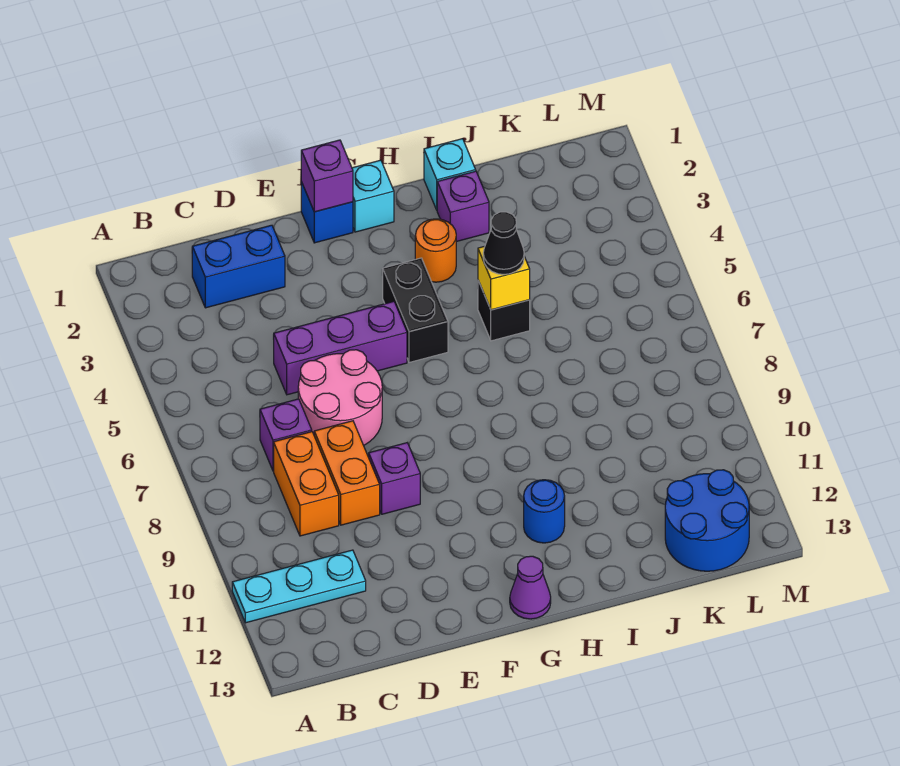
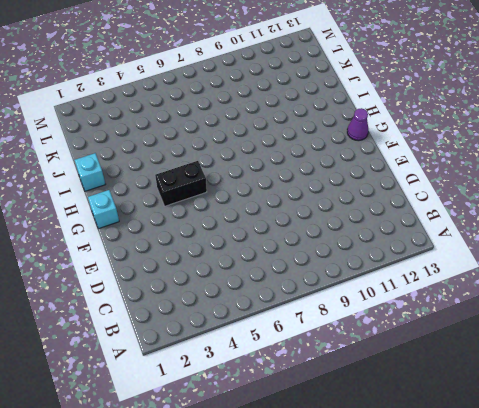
none -> cyan 1x3 plate [232,550,366,623]
none -> blue 1x2 brick [192,225,285,308]
none -> purple 1x1 brick [260,399,312,471]

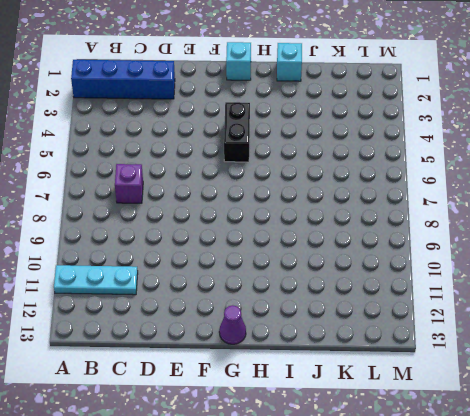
blue 1x4 brick [71,60,175,99] -> blue 1x2 brick [192,225,285,308]
none -> orange 1x2 brick [274,432,339,536]
none -> purple 1x3 brick [274,302,407,395]
none -> pink 2x2 round brick [298,350,382,445]

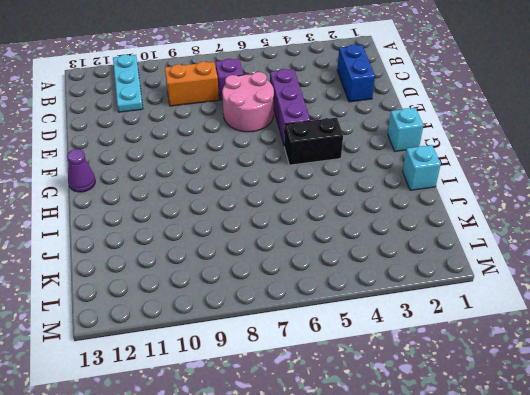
none -> orange 1x2 brick [314,421,380,525]
none -> purple 1x1 brick [368,443,420,514]
none -> blue 1x1 brick [301,182,353,243]

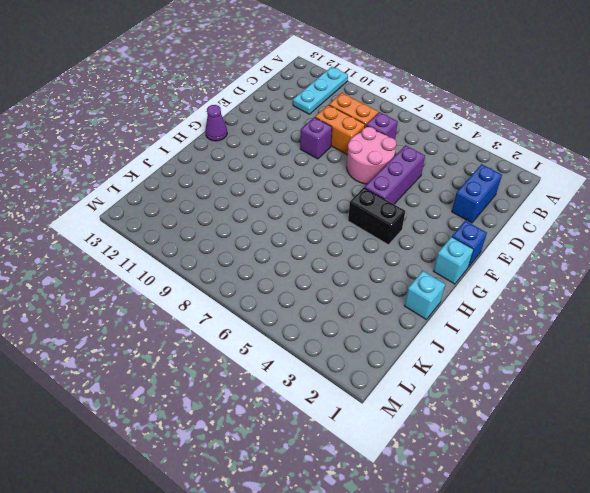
none -> orange 1x1 round brick [415,219,456,282]
none -> blue 1x1 round brick [524,480,565,543]
none -> purple 1x1 brick [437,171,489,242]

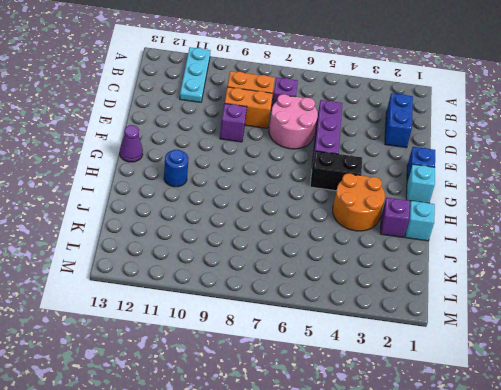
orange 2x2 round brick [333,173,385,231] -> orange 1x1 round brick [415,219,456,282]
none -> black 1x1 brick [478,281,530,341]
none -> blue 2x2 round brick [665,470,749,571]
none -> purple 1x1 brick [301,140,353,212]

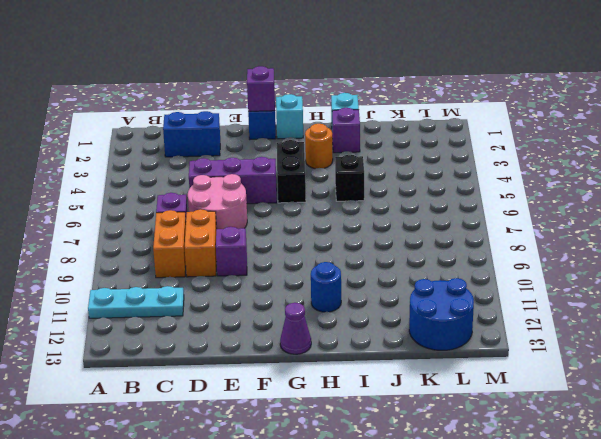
none -> yellow 1x1 brick [478,246,530,310]
none -> black 1x1 cone [483,212,524,274]

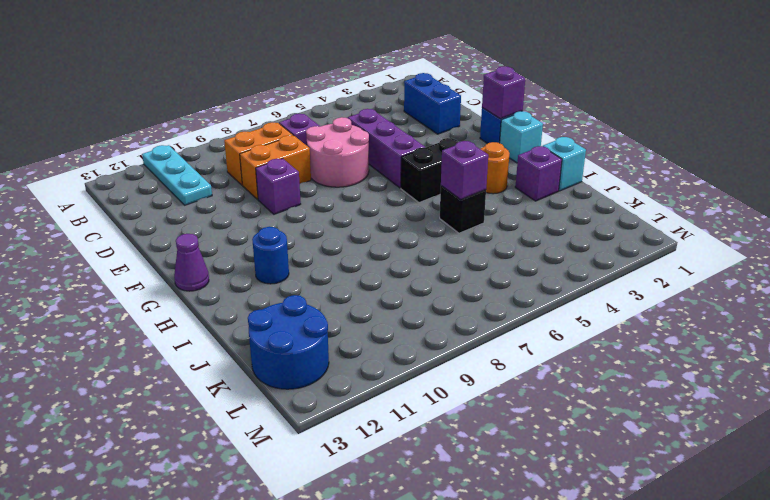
purple 1x1 brick [441,141,488,200] -> yellow 1x1 brick [478,246,530,310]
none -> black 1x1 cone [483,212,524,274]

